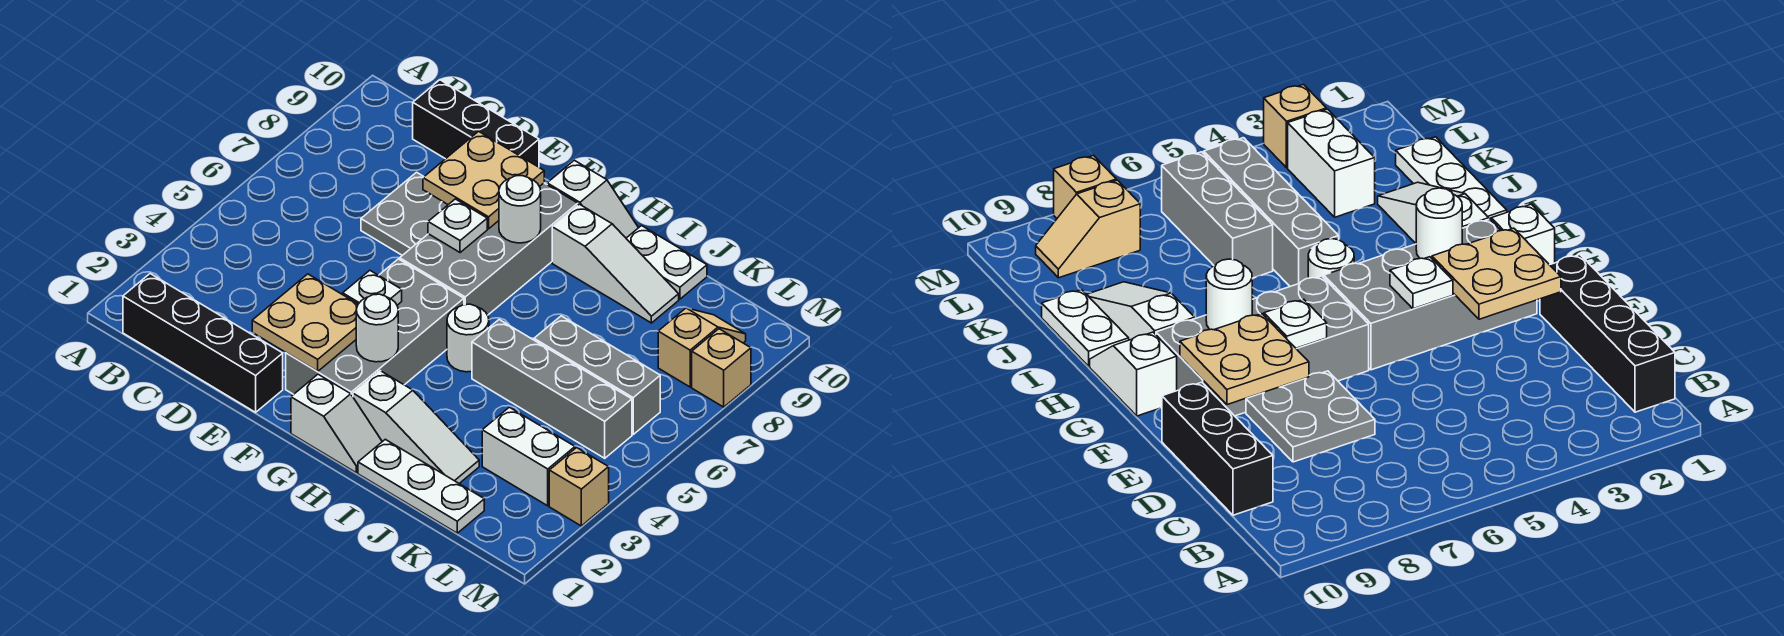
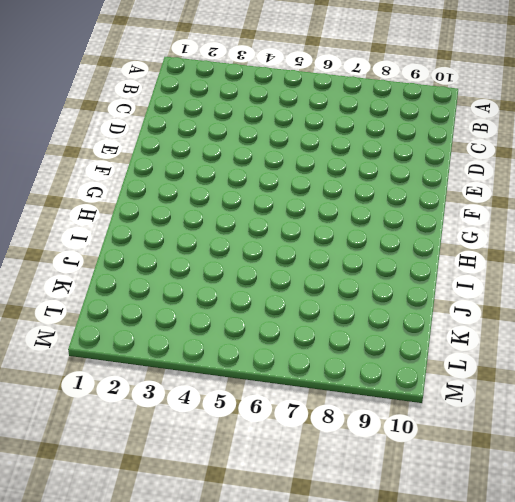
none -> black 1x4 brick [123,274,283,412]
none -> black 1x3 brick [413,80,539,167]
none -> grey 2x2 plate [361,172,448,255]

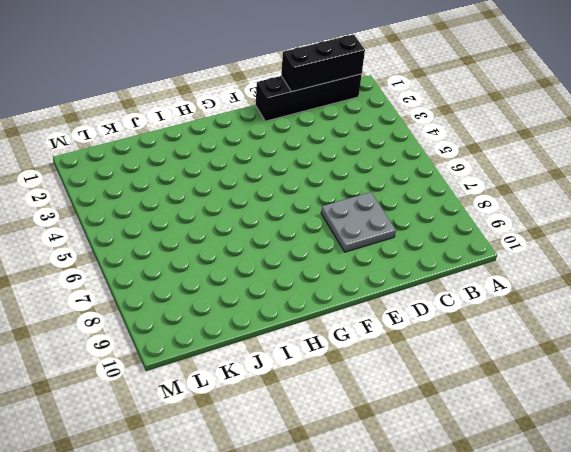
black 1x3 brick [281,34,365,92] -> black 1x3 brick moved to [413,80,539,167]
none -> grey 2x4 brick [286,259,464,396]
none -> grey 2x4 brick [400,183,578,315]
none -> white 1x2 slope [291,374,382,473]

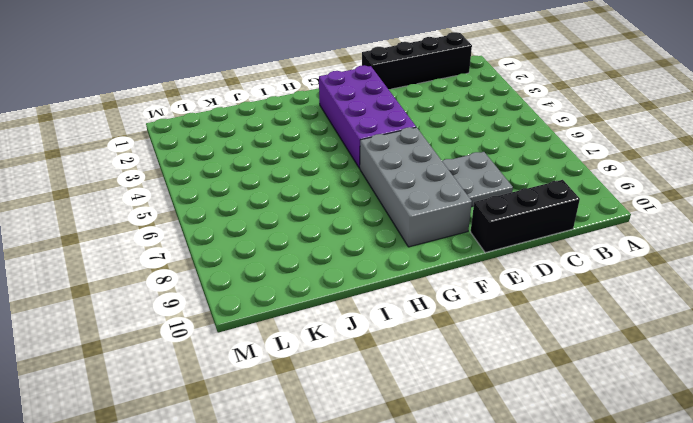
purple 2x4 brick [319,65,416,168] -> grey 2x4 brick [286,259,464,396]
none -> white 1x2 slope [291,374,382,473]
none -> white 1x2 slope [547,160,638,238]
none -> white 1x3 slope [353,371,479,483]

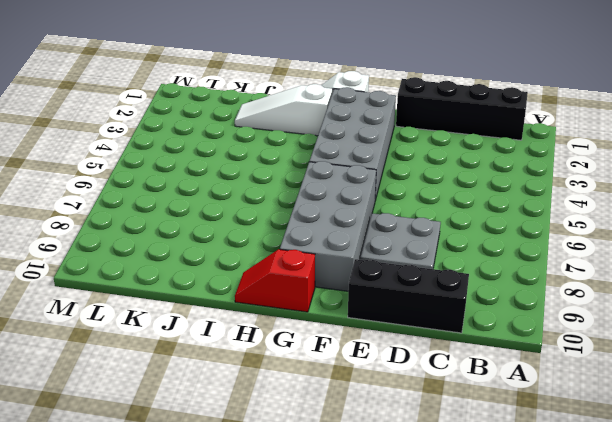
red 1x2 slope [235,249,315,312] -> white 1x2 slope [547,160,638,238]
none -> white 1x1 round brick [447,304,489,372]
none -> white 1x3 slope [552,204,679,323]
none -> white 1x3 plate [358,439,484,533]

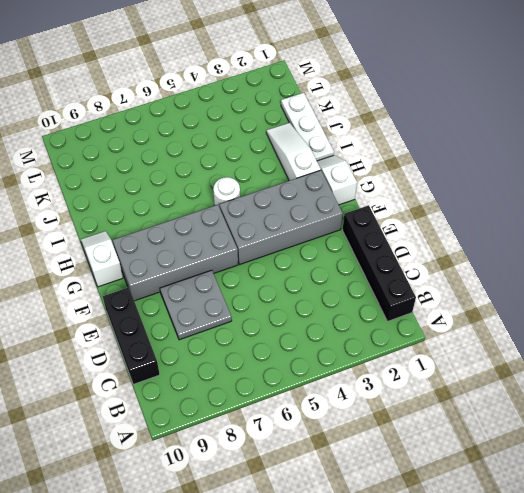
none -> white 1x3 slope [552,204,679,323]
none -> grey 1x4 brick [472,320,632,458]
none -> white 1x2 plate [626,226,707,299]

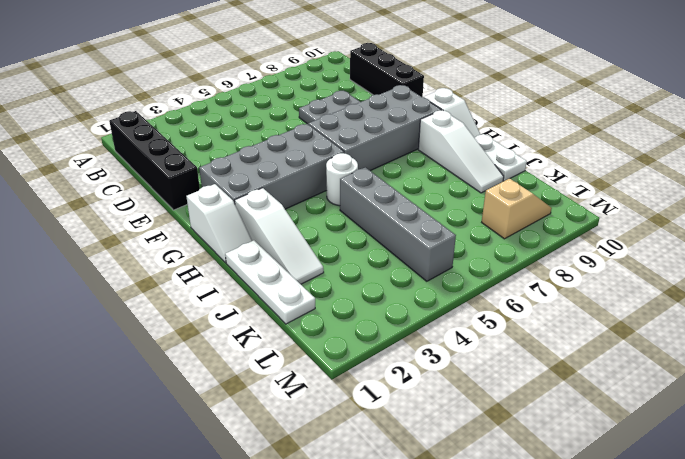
none -> grey 1x3 brick [534,316,660,434]
none -> white 1x2 brick [482,407,575,506]
none -> tan 1x1 brick [549,448,609,526]

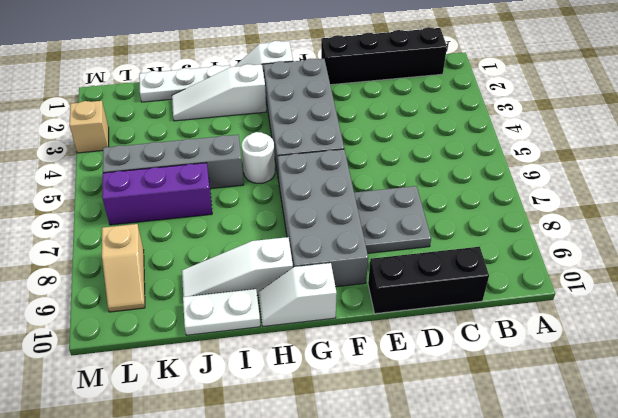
purple 1x3 brick [102,163,212,225] -> grey 1x3 brick [534,316,660,434]
none -> white 1x2 brick [482,407,575,506]
none -> tan 1x1 brick [692,329,751,407]
none -> tan 2x2 plate [252,274,358,371]

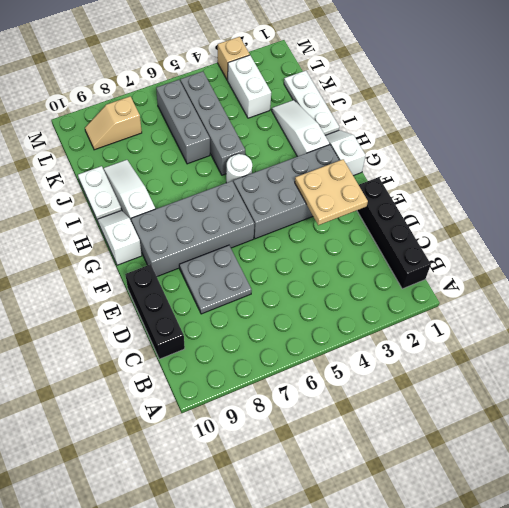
none -> tan 1x1 brick [692,329,751,407]
none -> tan 2x2 plate [423,131,544,229]
none -> white 1x1 plate [343,271,402,305]

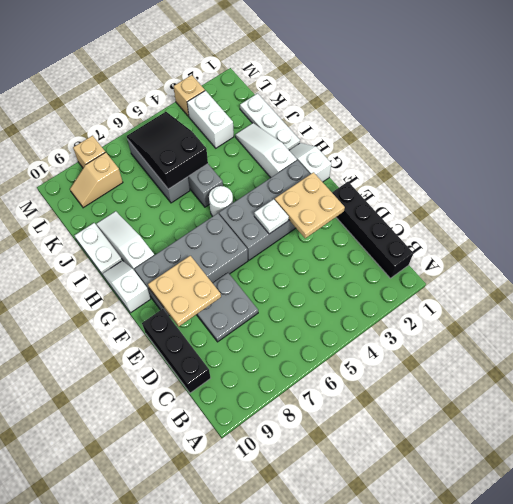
black 2x3 slope [127,112,208,189] -> none
none -> white 1x1 plate [428,199,487,253]
none -> white 1x1 round brick [356,294,398,362]
none -> white 1x1 round brick [499,176,541,243]

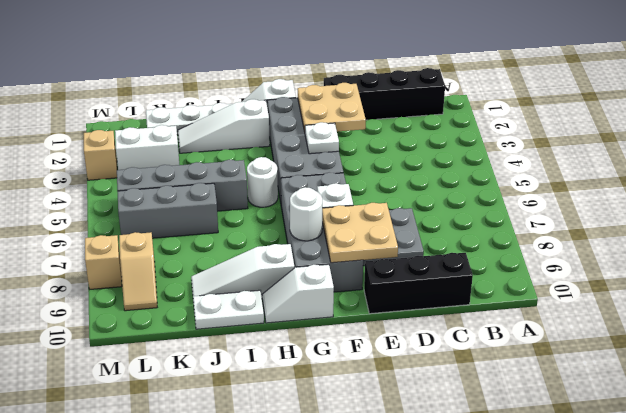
none -> white 1x1 round brick [356,294,398,362]

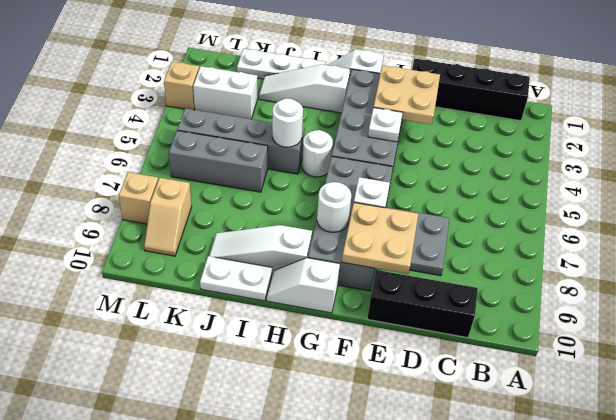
white 1x1 round brick [272,99,303,147] -> white 1x1 round brick moved to [356,294,398,362]

